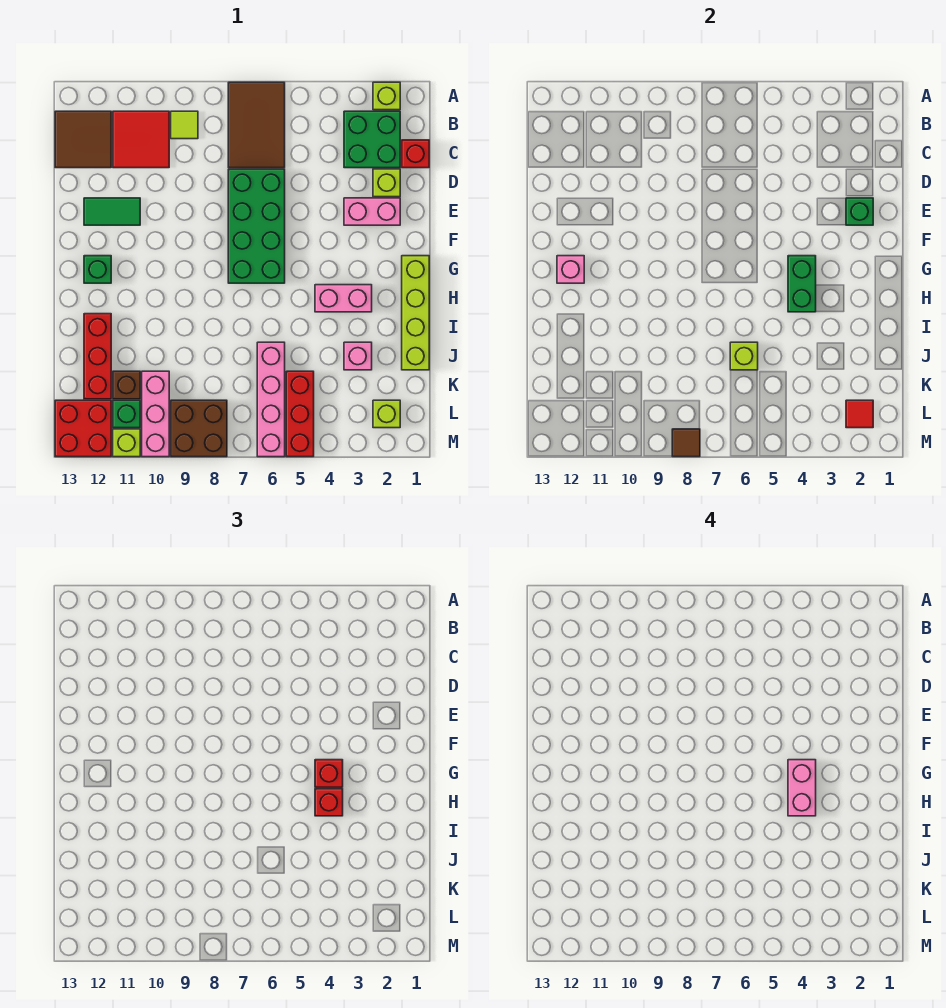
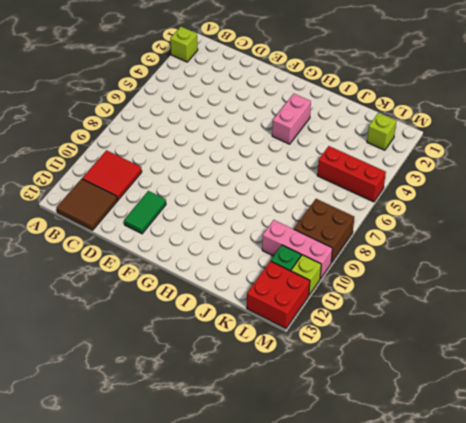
none -> brown 2x3 tile [228,82,285,168]
none -> green 2x2 brick [344,111,400,168]
none -> lime 1x1 tile [171,111,198,139]
none -> red 1x1 brick [402,140,429,168]

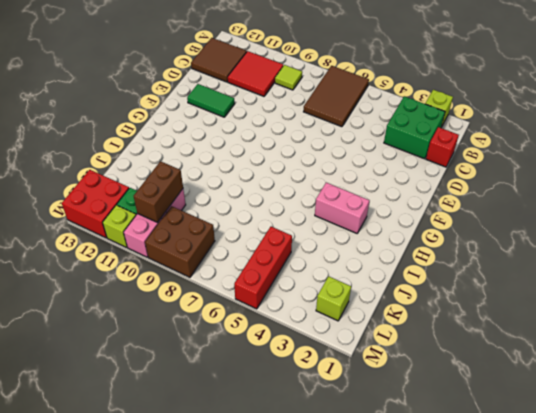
brown 1x2 brick [134,161,183,222] -> none
none -> lime 1x1 brick [373,169,400,197]
none -> green 2x4 brick [228,169,285,283]
none -> pink 1x2 brick [344,198,400,225]
none -> lime 1x4 brick [402,256,429,370]

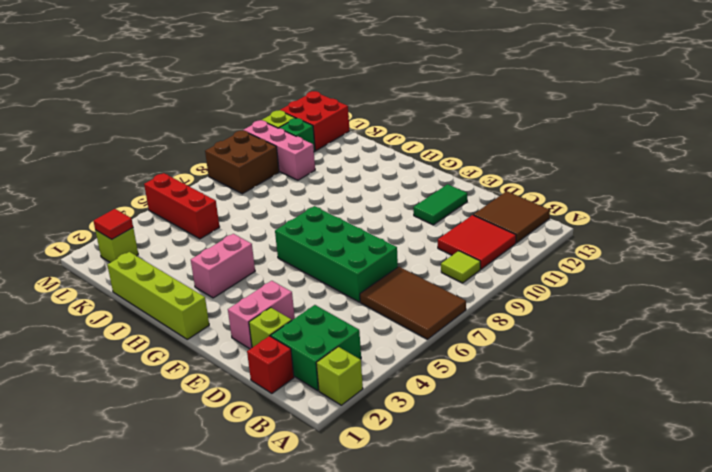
none -> green 1x1 brick [84,256,111,283]
none -> red 1x3 brick [84,314,111,399]
none -> pink 1x1 brick [344,342,372,370]
none -> pink 1x4 brick [257,342,285,457]

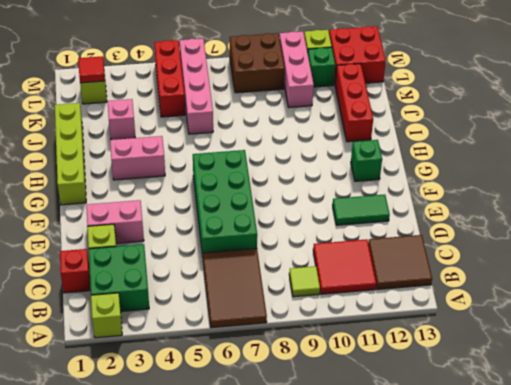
none -> brown 1x1 brick [113,371,140,399]
none -> green 1x1 brick [846,198,873,225]
none -> green 1x2 brick [788,256,816,312]
none -> pink 1x1 brick [557,256,584,283]

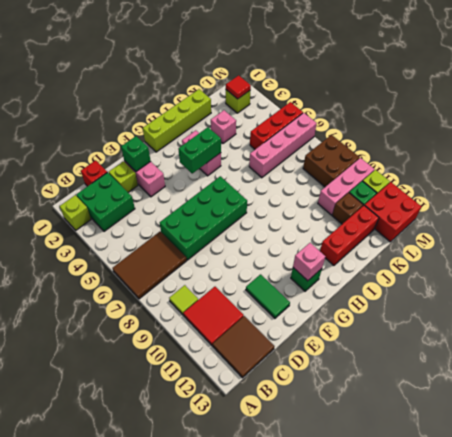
none -> lime 1x1 brick [730,342,758,370]
none -> brown 1x1 tile [672,429,700,457]
none -> red 1x1 brick [315,760,343,787]
none -> red 1x1 brick [315,789,343,816]

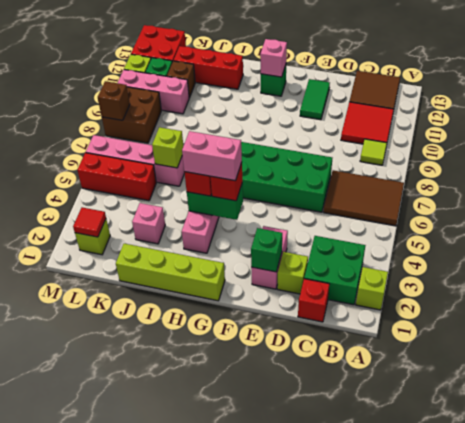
brown 1x1 brick [98,81,130,120] -> brown 1x1 tile [672,429,700,457]

